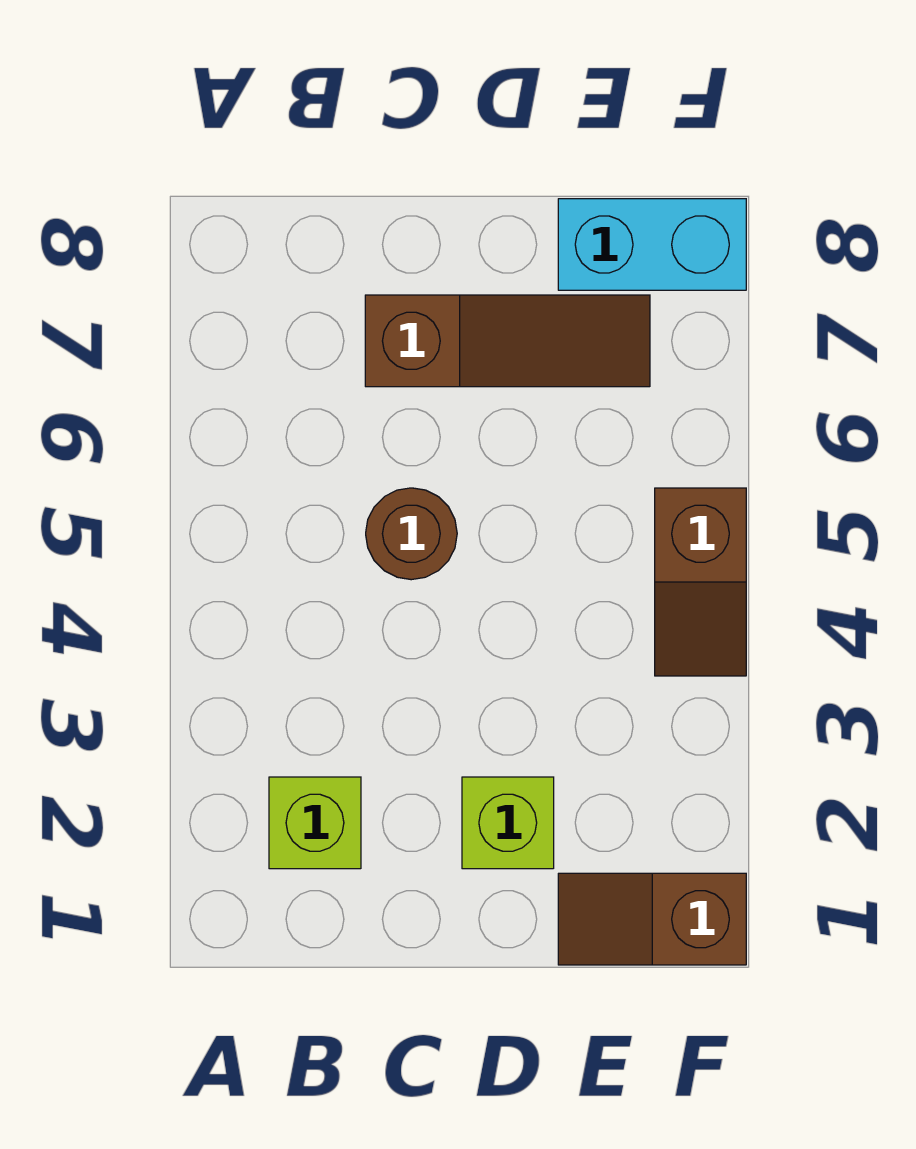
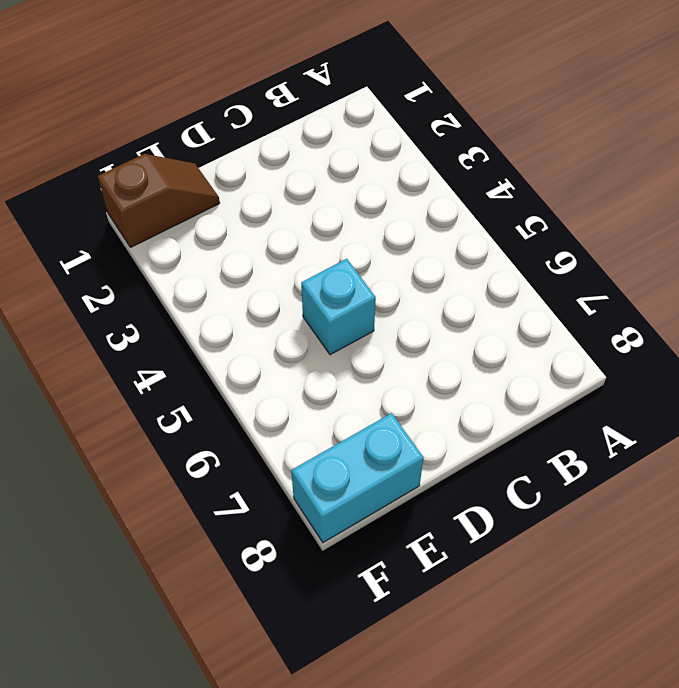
cyan 1x1 brick [301,259,376,355] -> none
none -> lime 1x1 brick [269,777,361,869]
none -> brown 1x1 round brick [366,488,457,580]

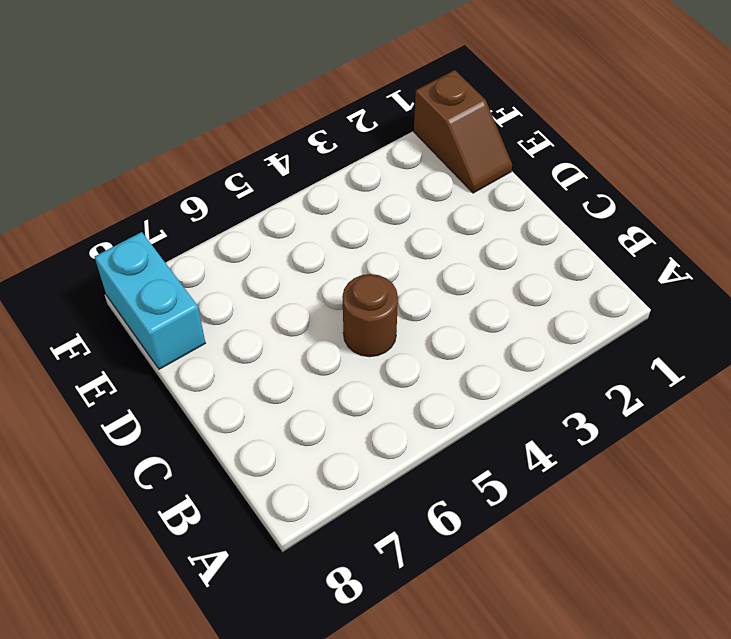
none -> lime 1x1 brick [269,777,361,869]
none -> brown 1x3 slope [365,295,650,387]

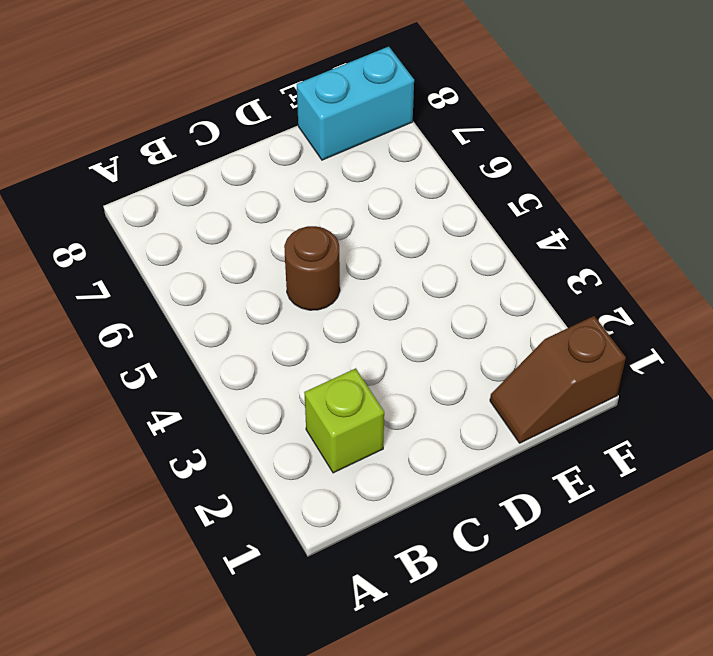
none -> brown 1x3 slope [365,295,650,387]
none -> lime 1x1 brick [462,777,554,869]

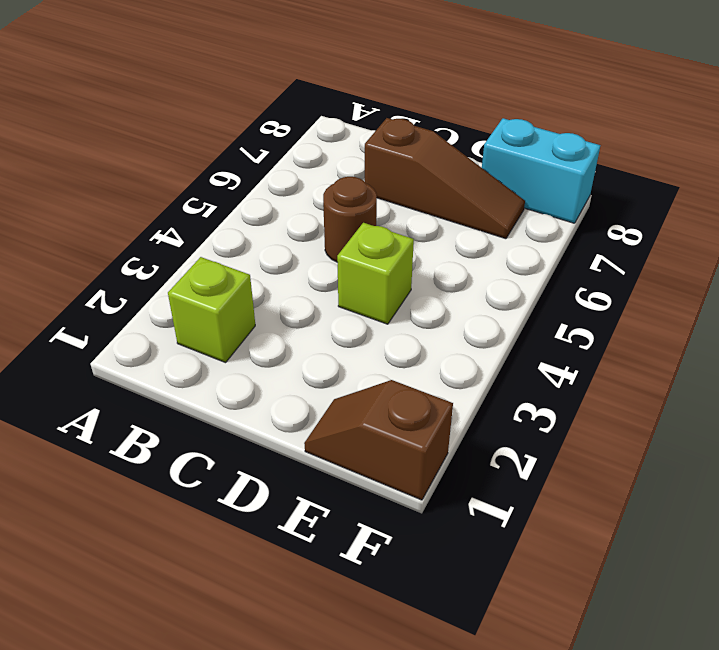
lime 1x1 brick [337,223,414,324] -> lime 1x1 brick moved to [462,777,554,869]
none -> brown 1x2 slope [655,488,746,676]

